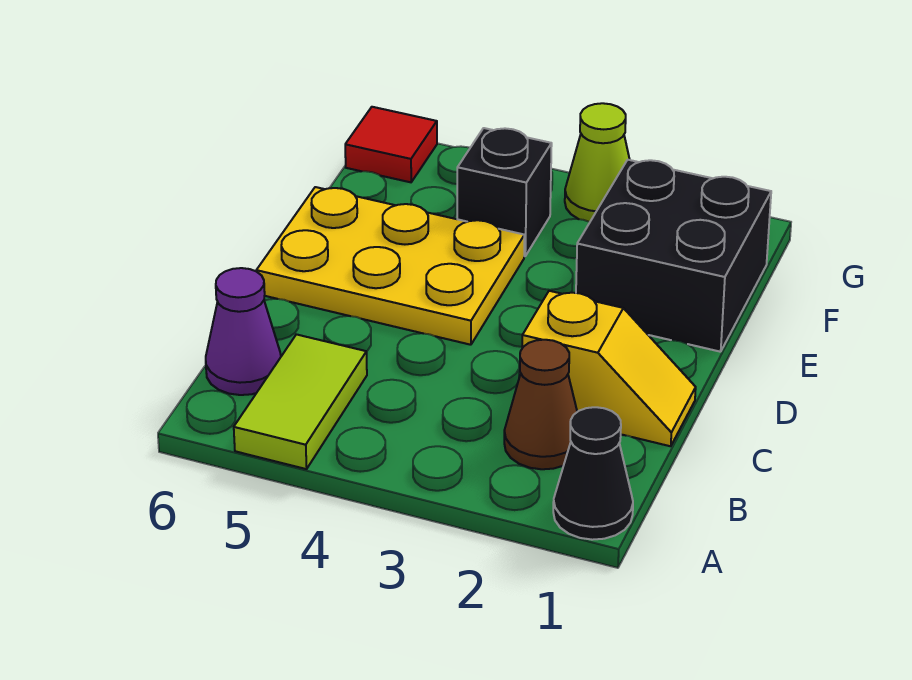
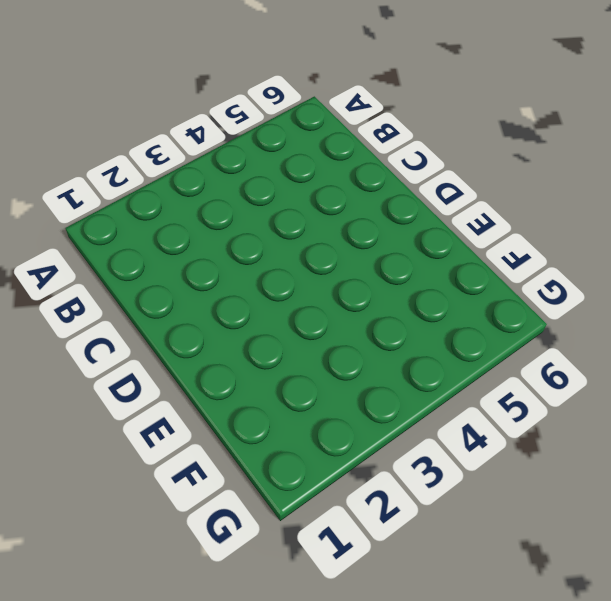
none -> black 1x1 cone [553,407,633,540]
none -> lime 1x2 tile [234,334,367,469]

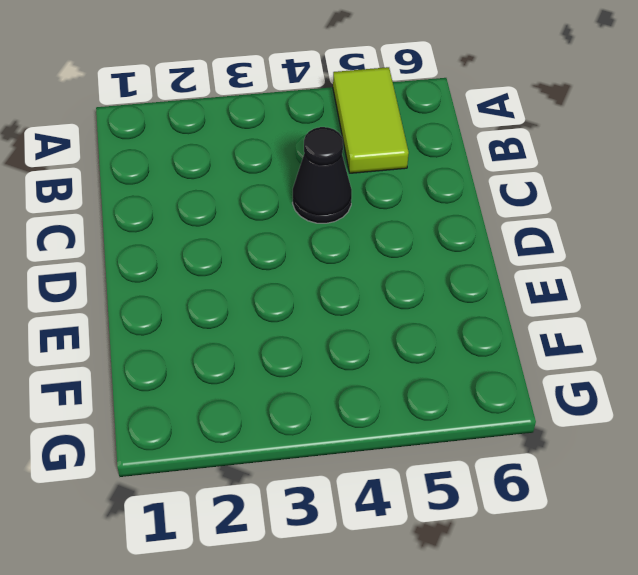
black 1x1 cone [293,127,352,223] -> black 1x1 cone moved to [553,407,633,540]
none -> brown 1x1 cone [504,340,577,469]
none -> purple 1x1 cone [206,268,281,395]

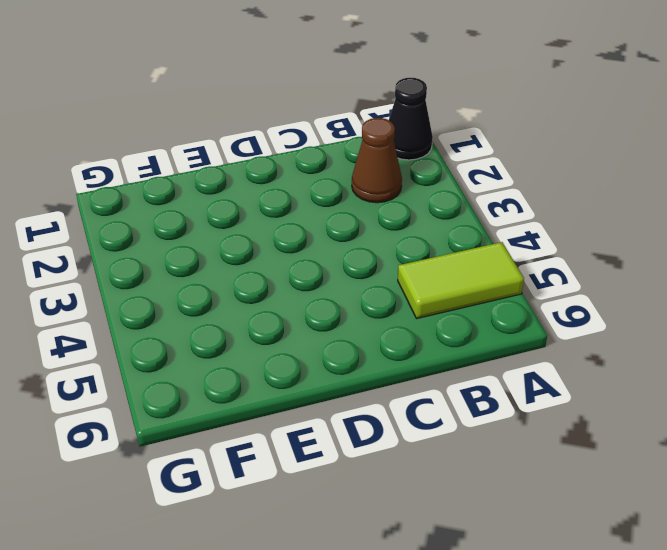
none -> purple 1x1 cone [206,268,281,395]
none -> yellow 1x2 slope [522,291,696,446]

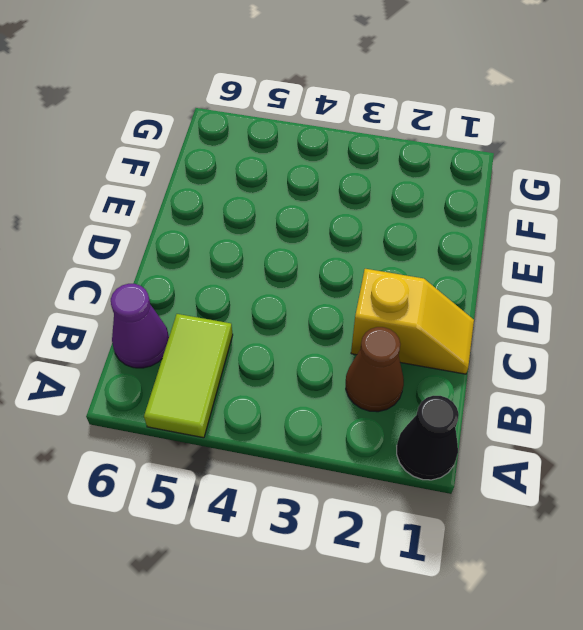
none -> yellow 2x3 plate [256,187,524,345]
none -> black 2x2 brick [576,160,771,352]

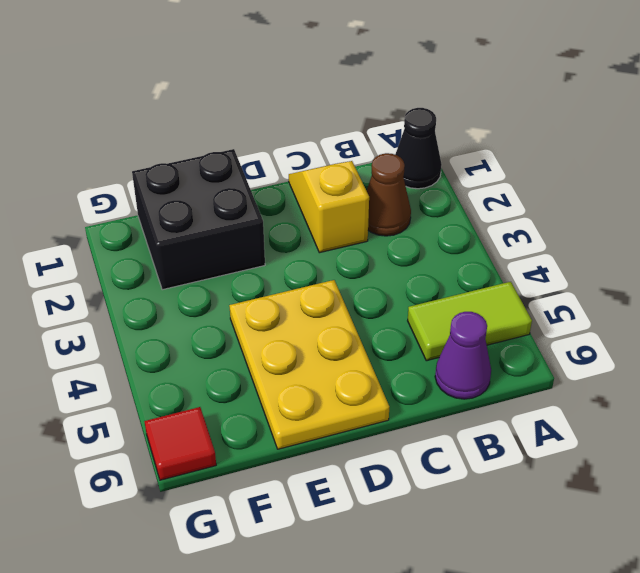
none -> black 1x1 brick [457,128,552,256]
none -> lime 1x1 cone [565,103,630,222]

